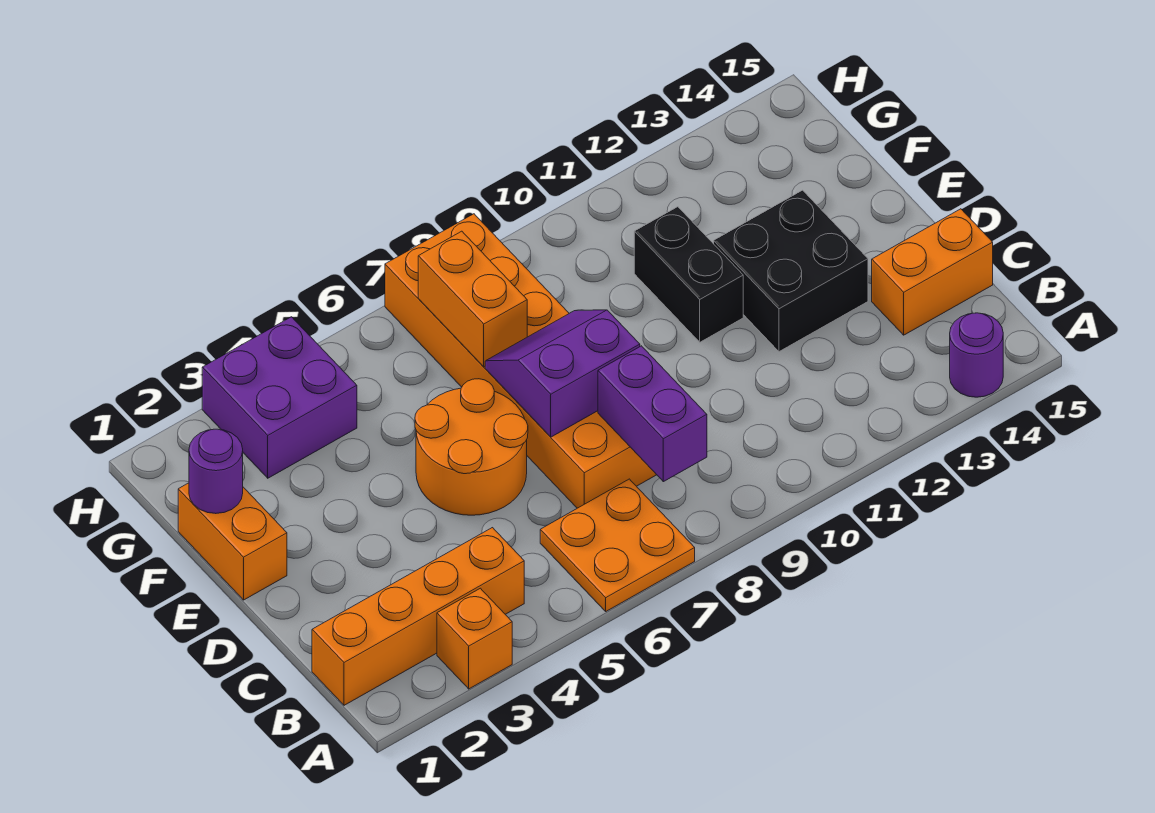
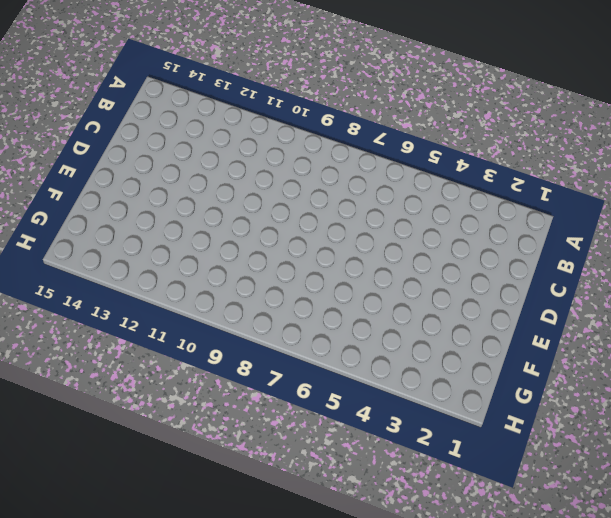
none -> orange 1x1 brick [437,588,512,689]
none -> orange 2x2 plate [540,479,695,611]
none -> purple 1x1 round brick [950,313,1003,397]

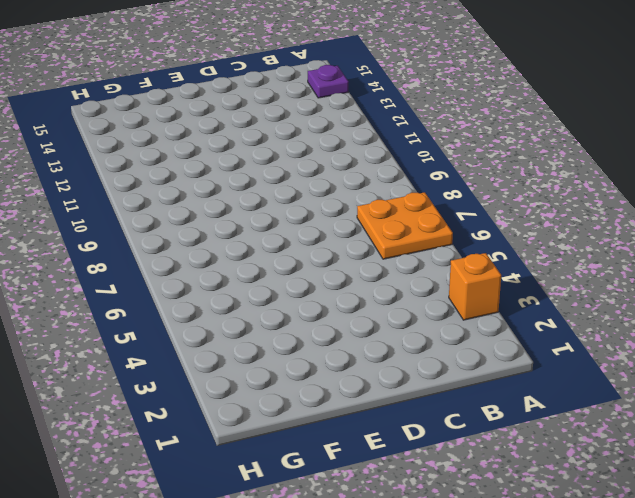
purple 1x1 plate [308,65,349,98] -> purple 1x1 round brick [950,313,1003,397]
none -> orange 1x4 brick [312,528,524,705]
none -> orange 2x6 brick [385,214,656,508]
none -> orange 1x2 brick [872,209,993,335]

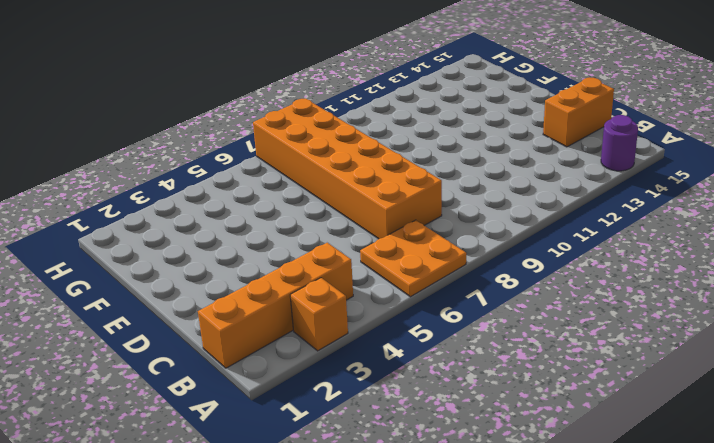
none -> orange 2x2 round brick [415,379,528,515]
none -> black 2x2 brick [714,190,868,352]
none -> orange 1x2 brick [178,483,287,600]

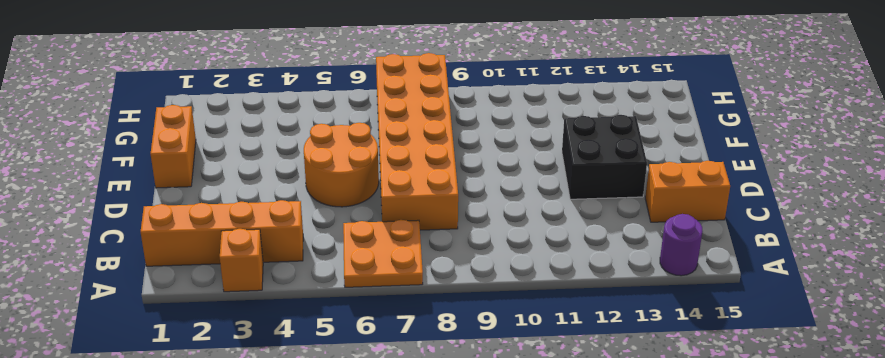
none -> black 1x2 brick [634,207,743,342]
none -> purple 2x2 brick [202,317,357,478]
none -> purple 1x2 brick [598,346,707,482]

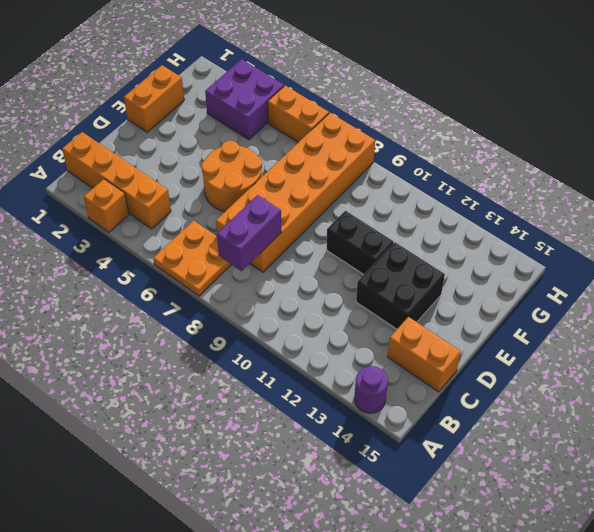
black 1x2 brick [326,211,394,275] -> black 1x2 brick turned to [634,207,743,342]
orange 1x2 brick [268,86,329,142] -> orange 1x2 brick turned to [418,231,527,367]
none -> purple 2x2 slope [485,310,640,437]
none -> purple 1x1 round brick [189,429,243,514]

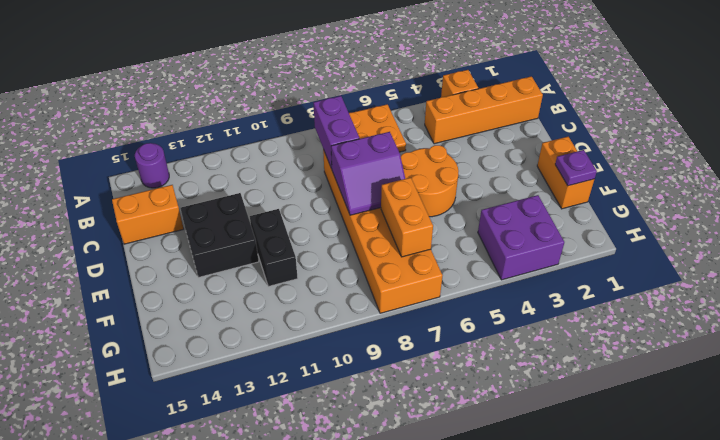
purple 1x1 plate [555,150,597,186] -> purple 1x1 round brick [189,429,243,514]

